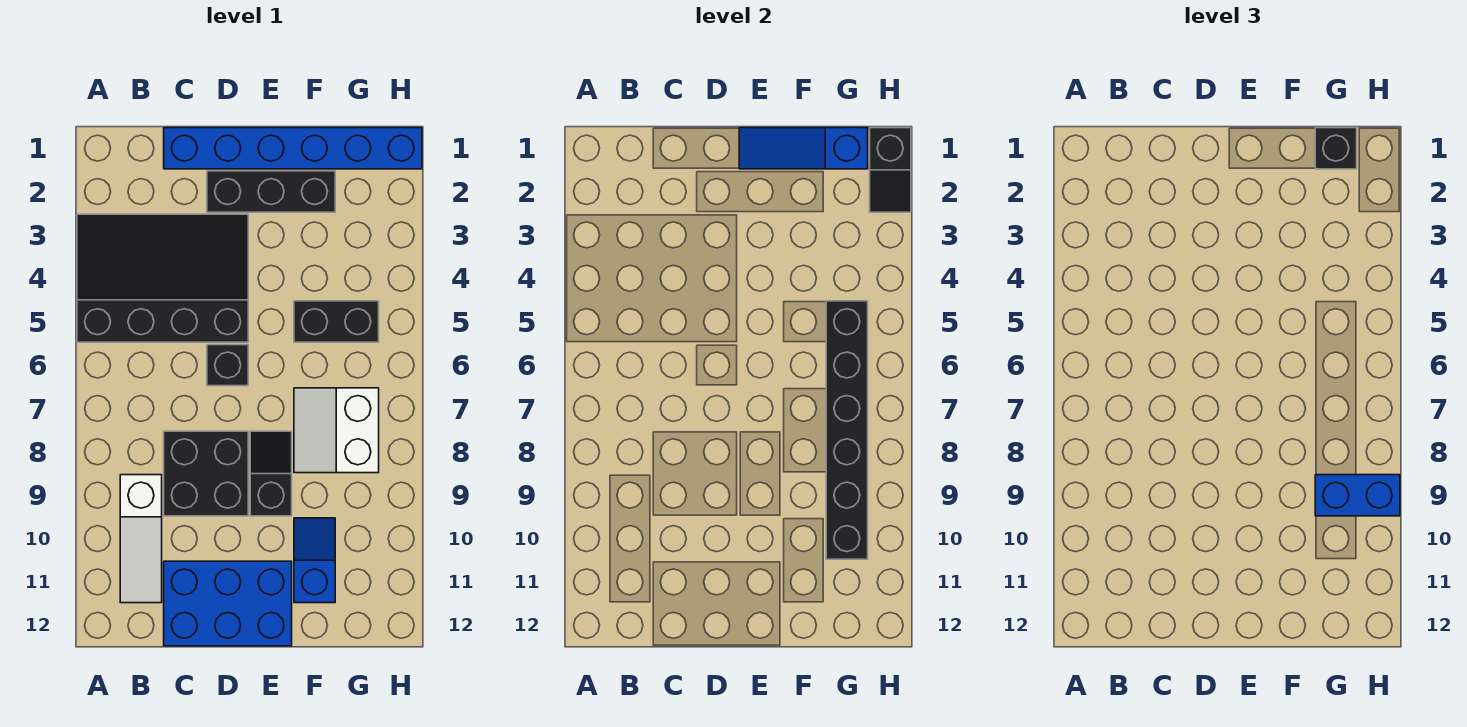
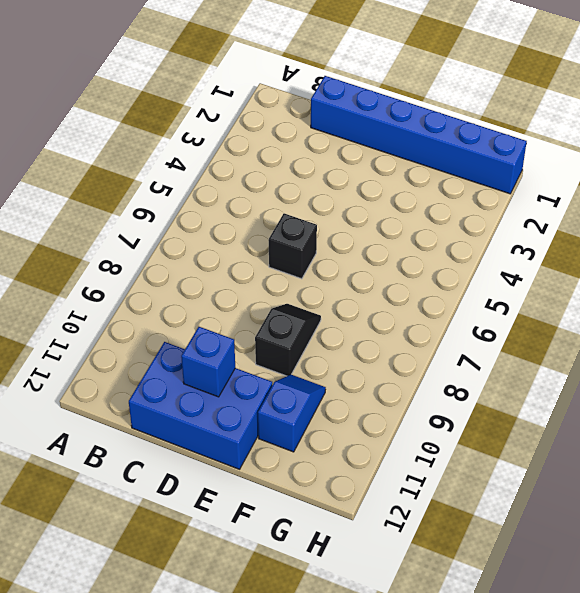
blue 1x1 brick [181,327,235,397] -> none
none -> black 3x4 slope [77,214,248,342]
none -> white 1x3 slope [120,475,162,603]
none -> black 2x2 brick [164,431,248,516]

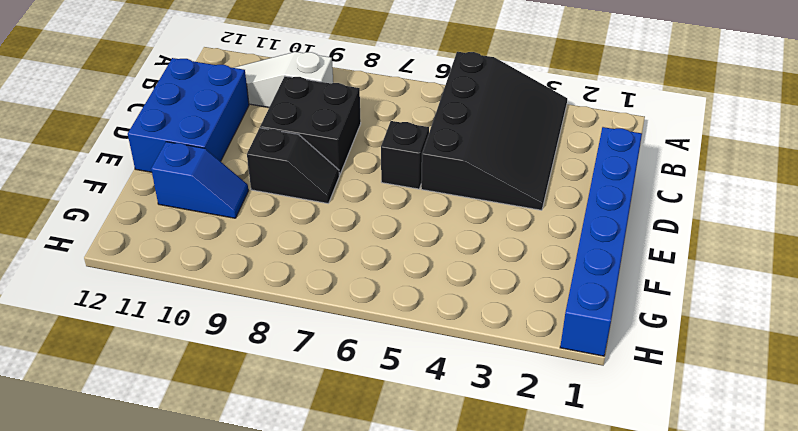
none -> black 1x3 brick [207,171,335,212]
none -> black 1x2 brick [294,301,379,342]
none -> white 2x2 slope [294,388,379,473]

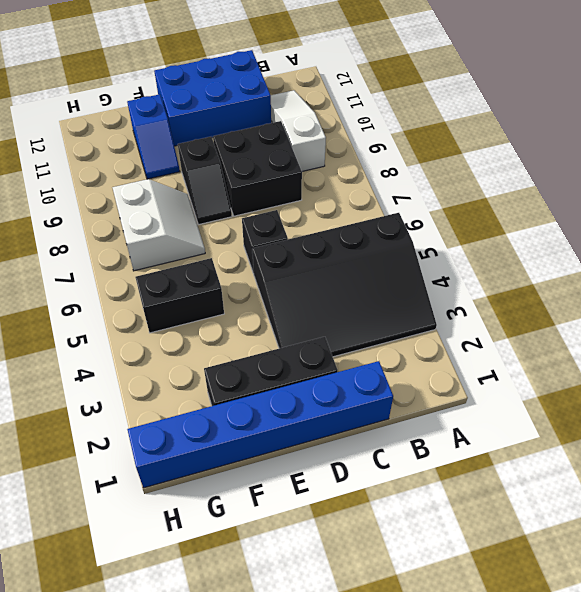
none -> blue 1x3 slope [739,128,868,169]
none -> black 1x6 brick [826,301,868,559]
none -> black 1x2 slope [870,128,911,212]

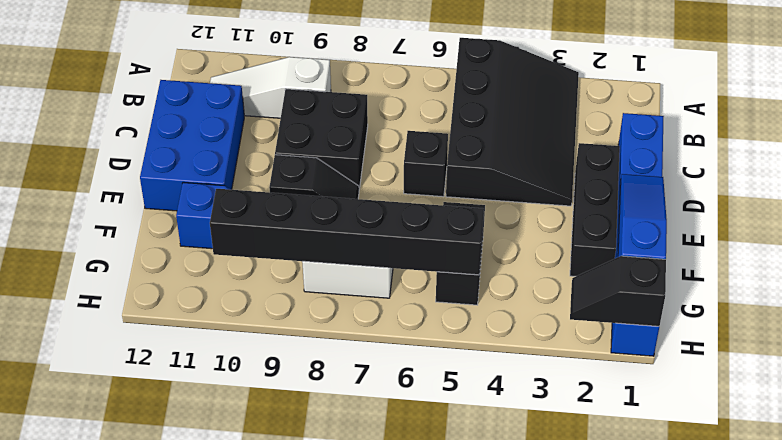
none -> black 1x1 brick [1315,128,1357,169]
none -> blue 1x2 brick [1315,475,1400,516]

